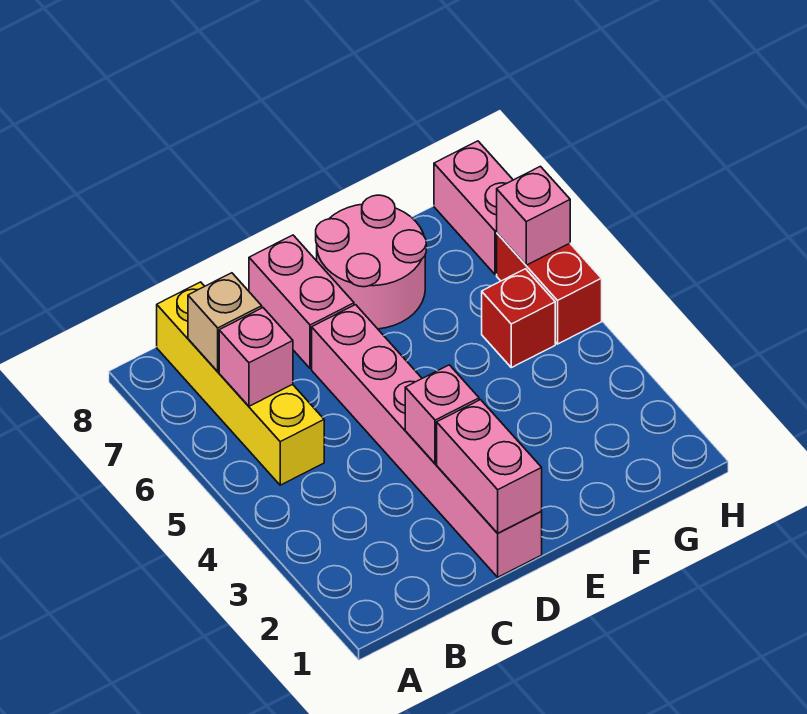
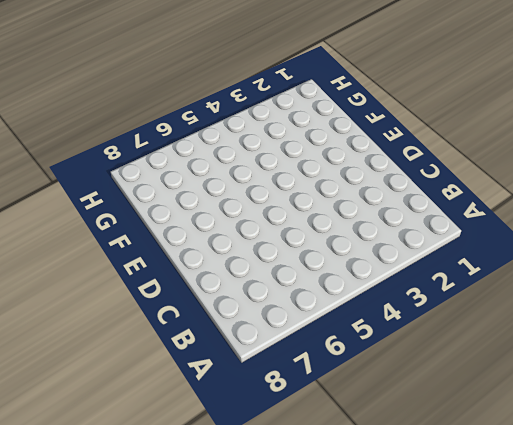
none -> yellow 1x4 brick [157,282,324,485]
none -> pink 1x6 brick [312,305,542,577]
none -> pink 1x2 brick [249,235,354,369]

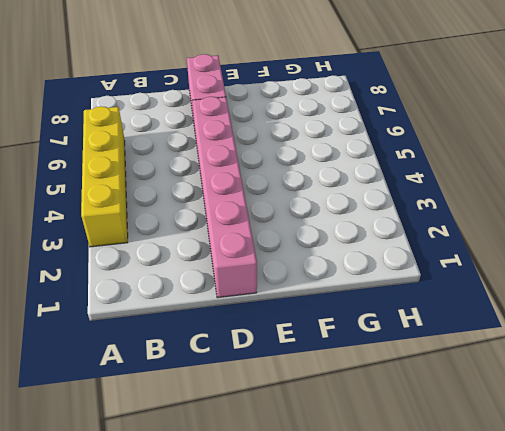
yellow 1x4 brick [81,106,128,247] -> yellow 1x4 brick moved to [157,282,324,485]
none -> pink 2x2 round brick [316,195,426,329]
none -> red 1x1 brick [482,269,555,368]
none -> red 1x2 brick [497,233,602,344]

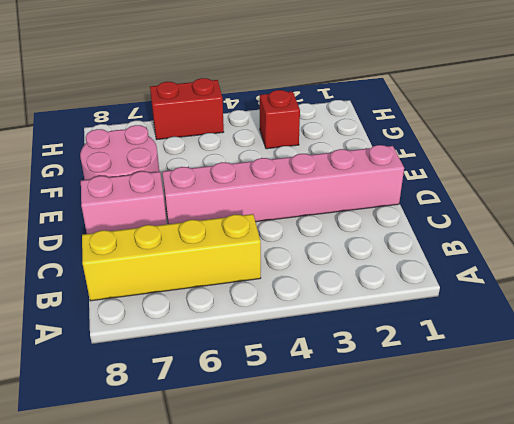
red 1x1 brick [260,90,300,149] -> red 1x1 brick moved to [482,269,555,368]
none -> pink 1x2 brick [434,141,513,274]
none -> pink 1x1 brick [219,308,293,406]
none -> tan 1x1 brick [188,273,262,372]

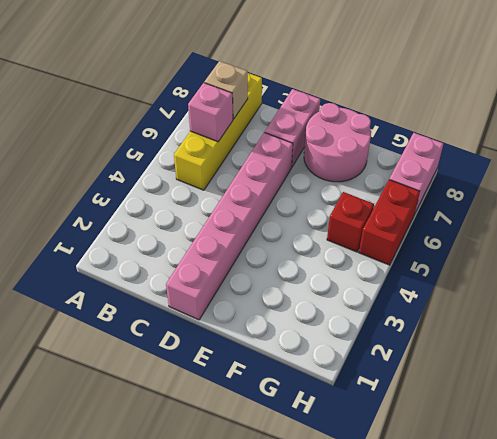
none -> pink 1x2 brick [437,400,542,533]
none -> pink 1x1 brick [405,365,479,464]
none -> pink 1x1 brick [497,166,570,265]

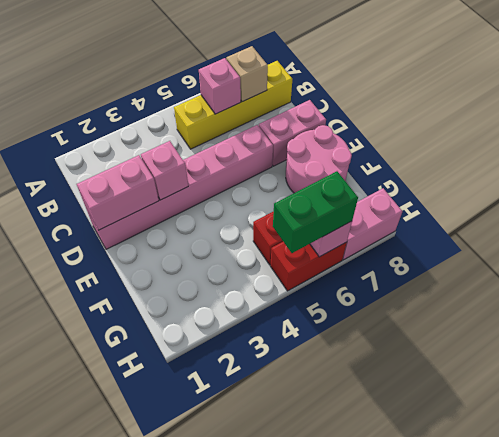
green 1x2 brick [273,171,358,253] -> none

